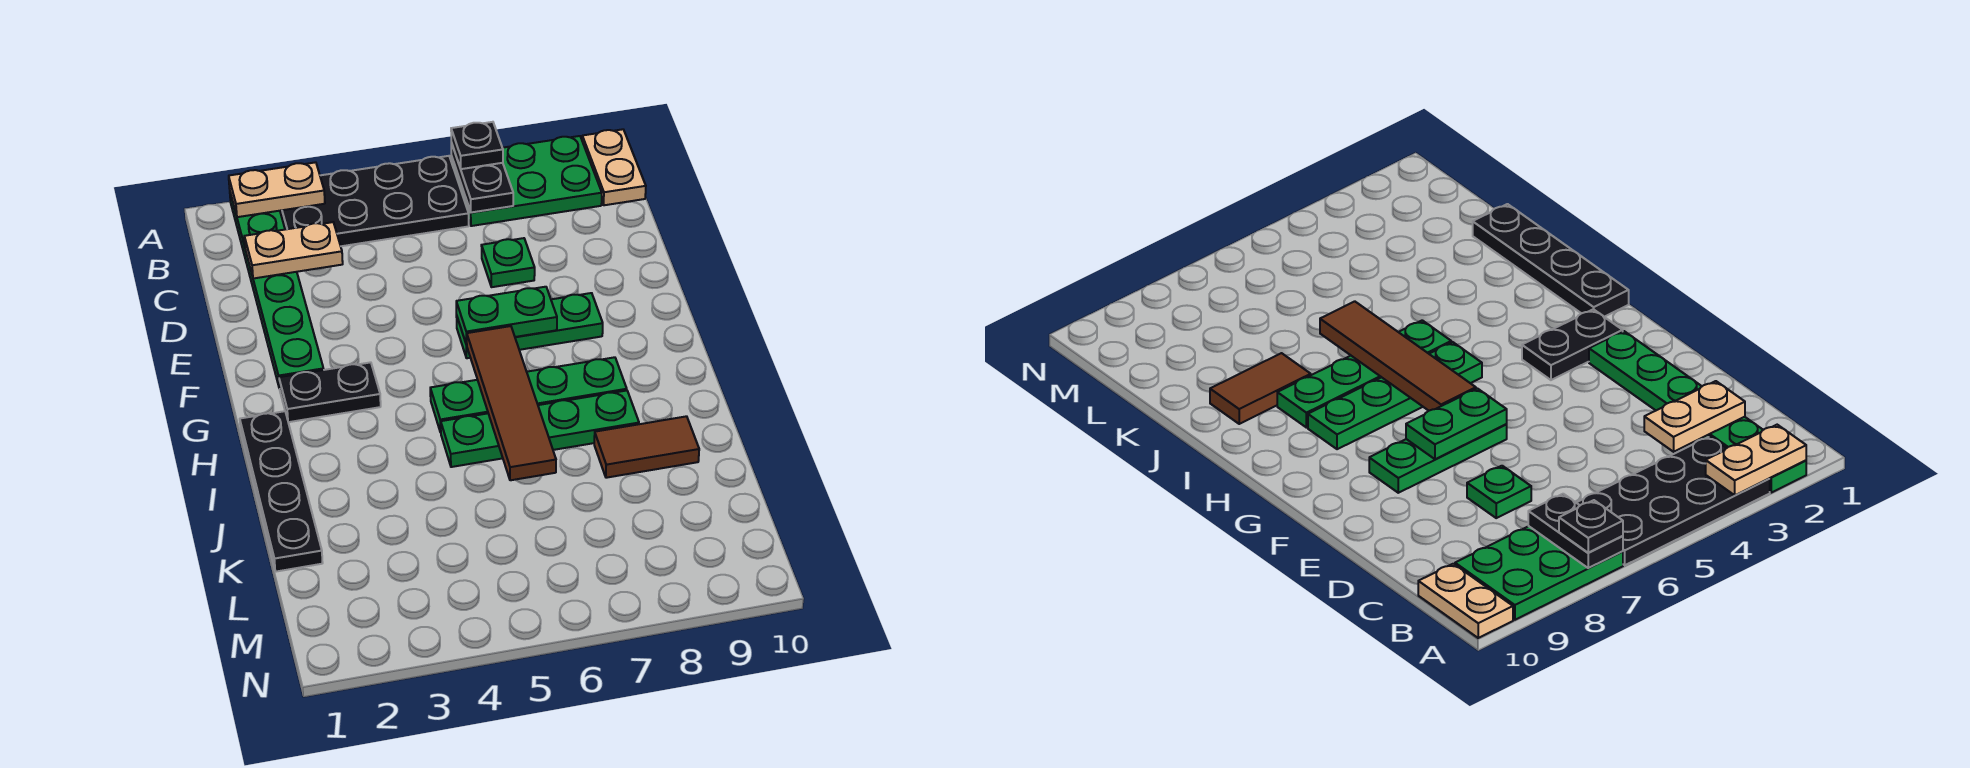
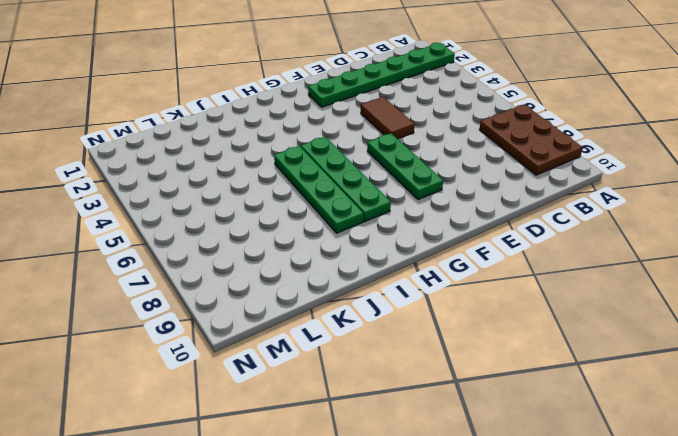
brown 2x3 plate [479,104,583,175] -> green 2x3 plate [451,136,602,226]
brown 1x2 tile [361,97,414,139] -> brown 1x2 tile moved to [594,416,699,478]
none -> black 2x4 plate [280,156,469,246]
none -> tan 1x2 plate [582,129,646,205]
none -> green 1x1 plate [481,238,535,287]

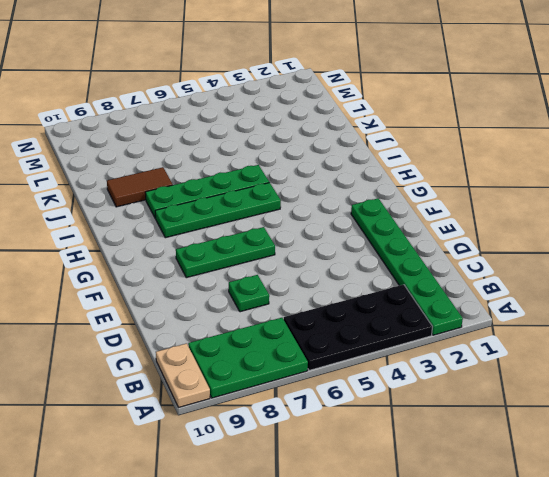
none -> black 1x2 plate [279,362,381,422]
none -> black 1x4 plate [240,411,323,572]
none -> tan 1x2 plate [229,162,325,217]

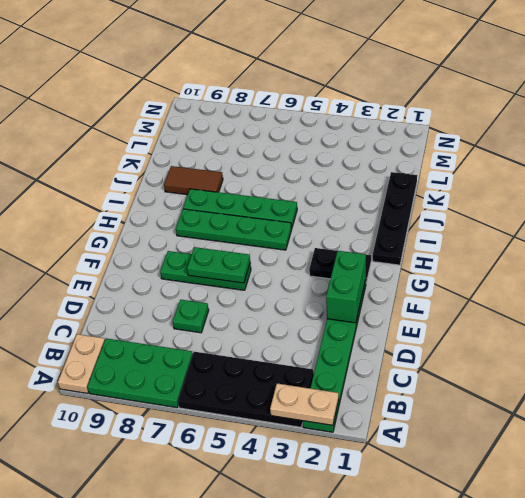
green 1x2 brick [326,251,366,323] -> none
none -> black 1x2 plate [451,143,513,212]
none -> tan 1x2 plate [244,222,343,279]
none -> brown 1x4 tile [467,326,556,480]

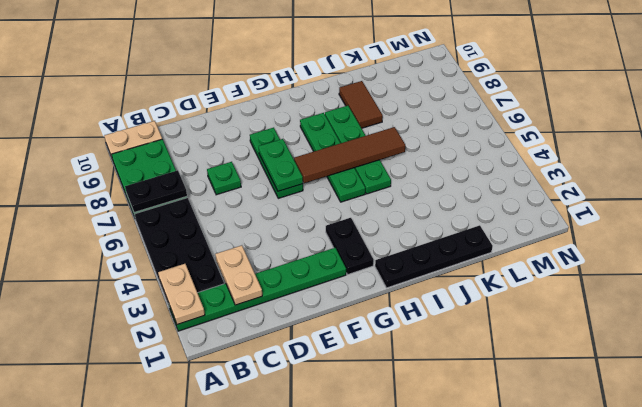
none -> black 1x1 plate [451,122,503,169]

